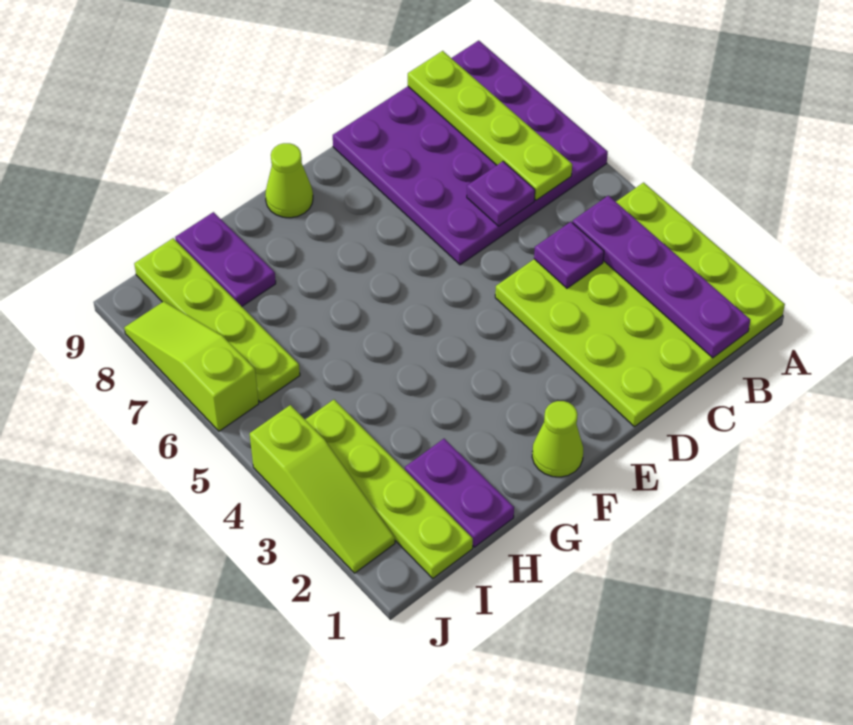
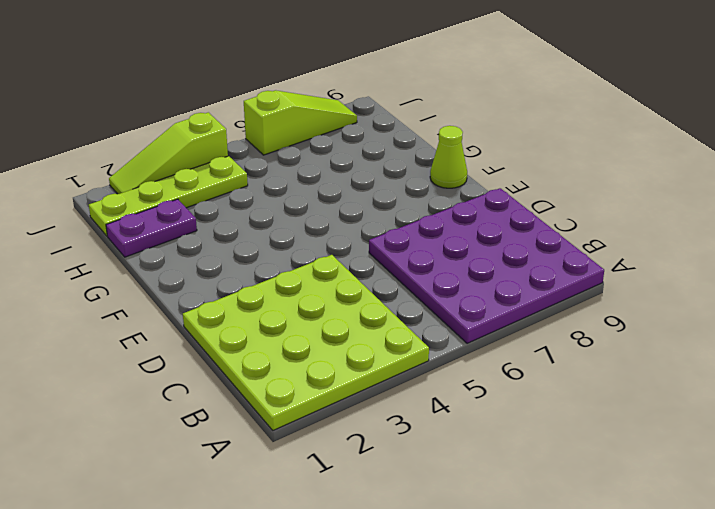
none -> lime 1x1 cone [532,401,583,477]
none -> purple 1x2 plate [175,212,276,306]
none -> lime 1x4 plate [134,238,300,402]

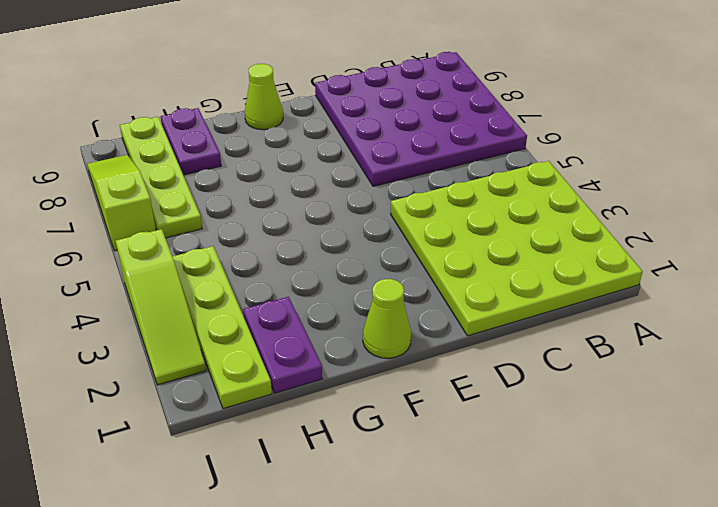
none -> purple 1x4 plate [573,196,750,358]
none -> lime 1x4 plate [408,51,572,200]
none -> purple 1x1 plate [534,222,604,288]

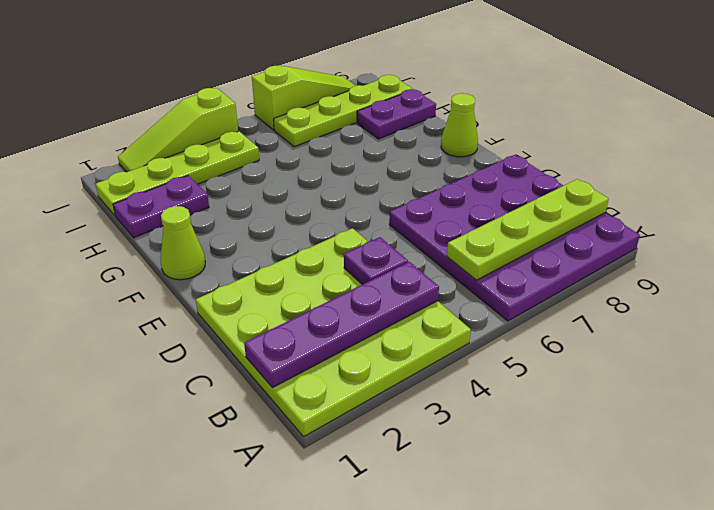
none -> purple 1x1 plate [467,161,535,226]

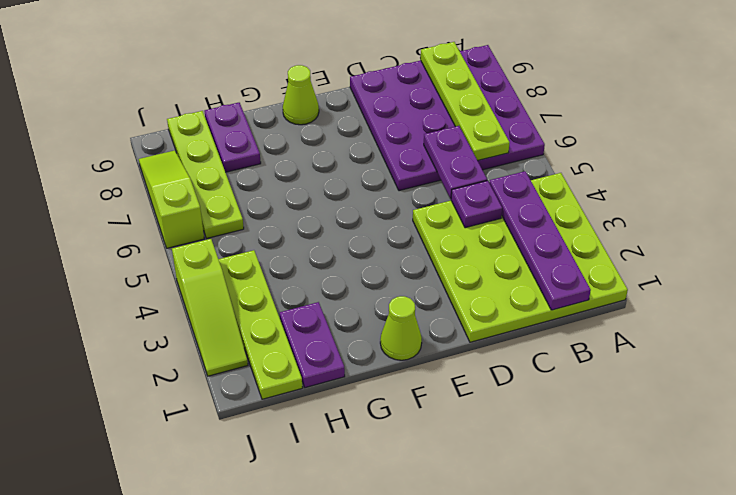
purple 1x2 plate [424,126,487,199] -> purple 1x1 plate [467,161,535,226]

